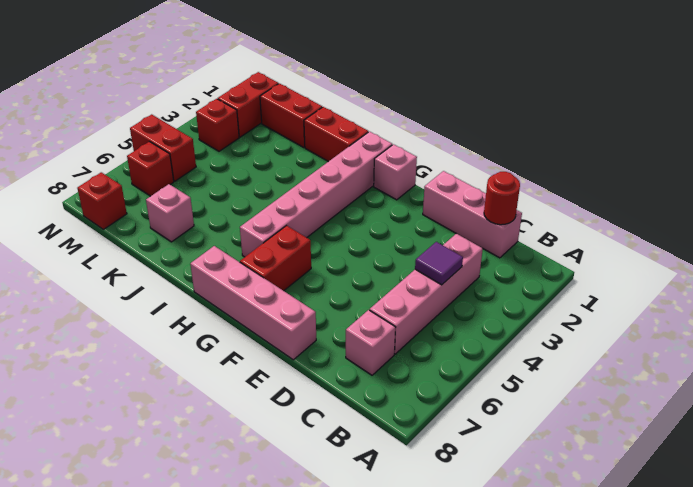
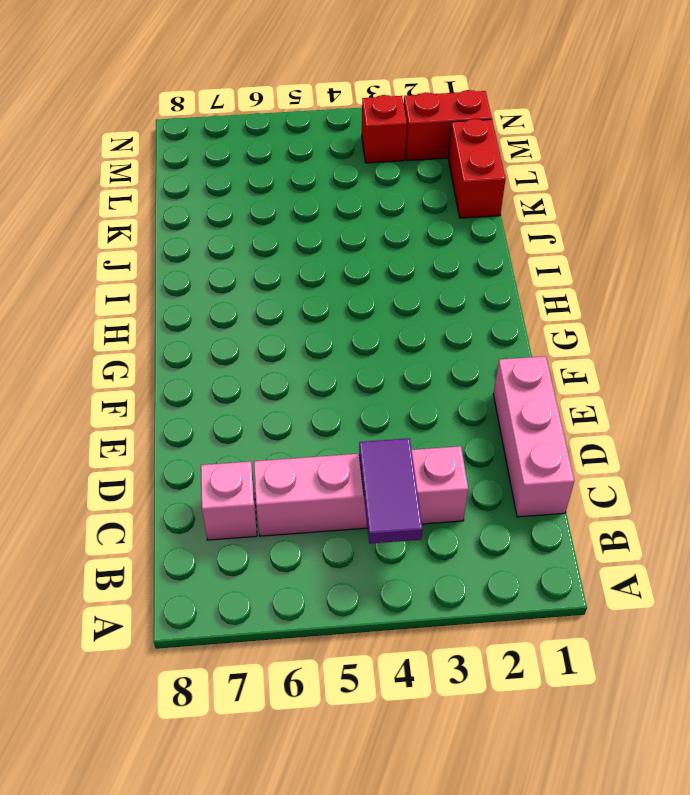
purple 1x2 tile [359,438,423,544] -> purple 1x1 tile [415,242,463,285]
none -> pink 1x4 brick [190,246,316,360]
none -> pink 1x1 brick [374,144,417,200]
none -> red 1x2 brick [240,226,311,291]

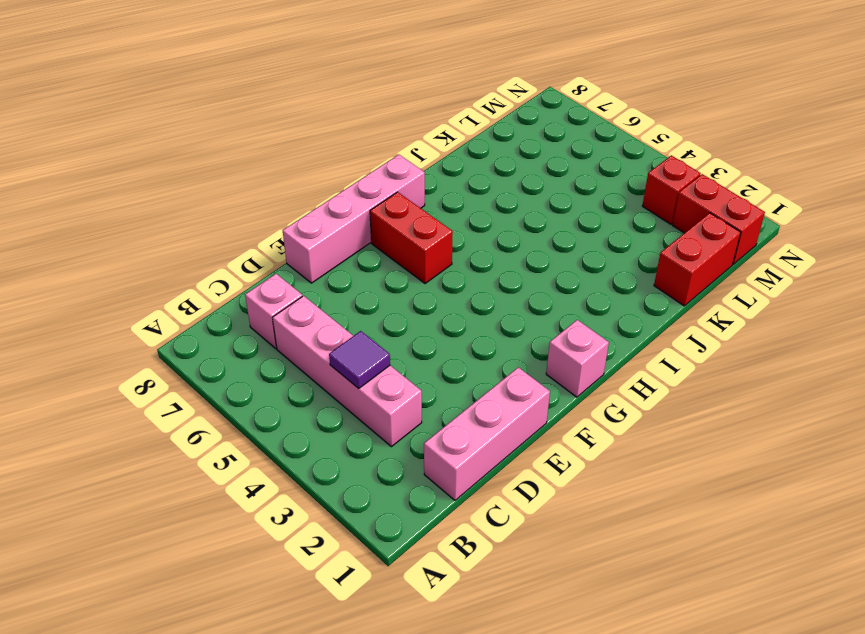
none -> pink 1x6 brick [240,132,392,257]
none -> red 1x2 brick [304,107,368,162]
none -> pink 1x1 brick [146,184,194,242]

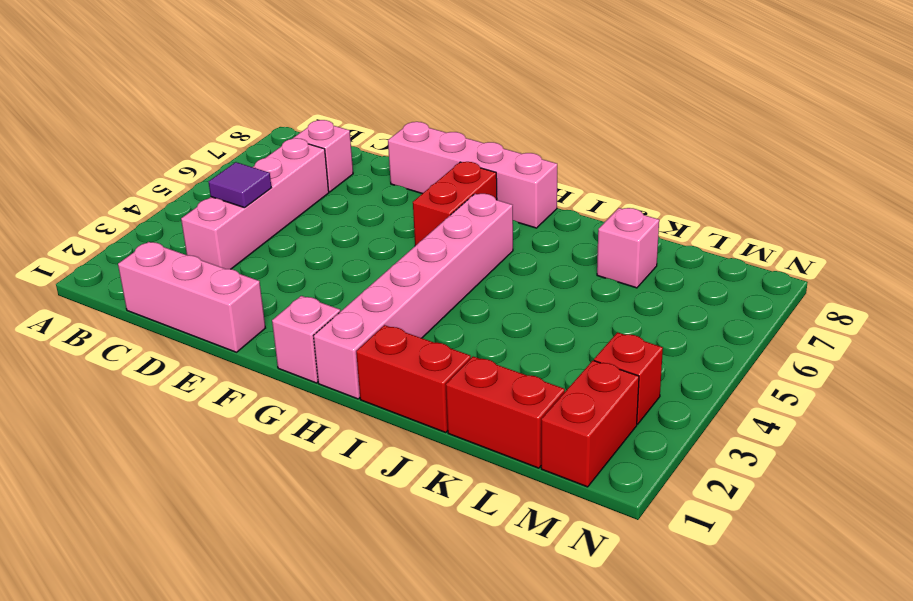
none -> red 1x2 brick [130,114,196,181]
none -> red 1x1 brick [127,142,174,196]
none -> red 1x1 brick [77,172,127,229]

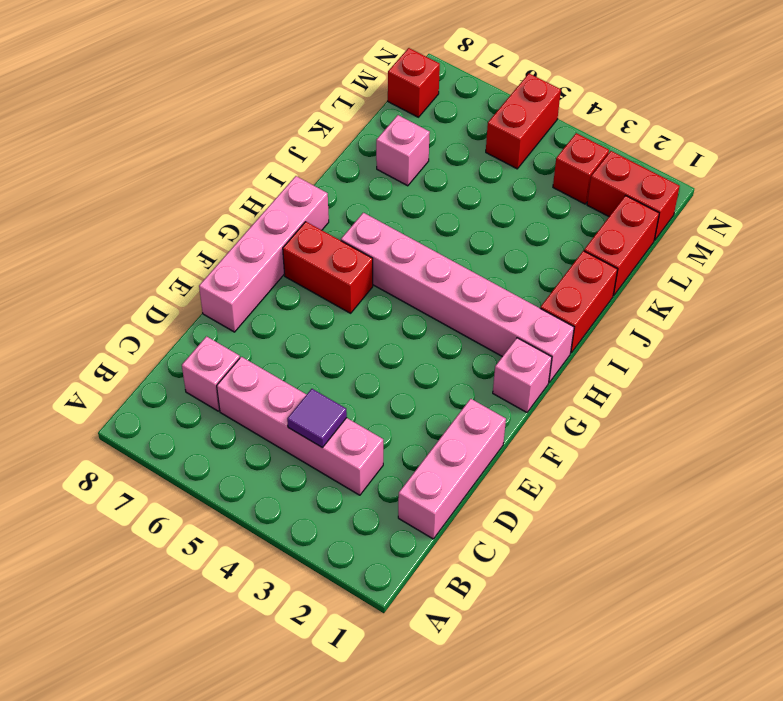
none -> red 1x1 brick [127,142,174,196]
none -> red 1x1 round brick [484,172,520,225]

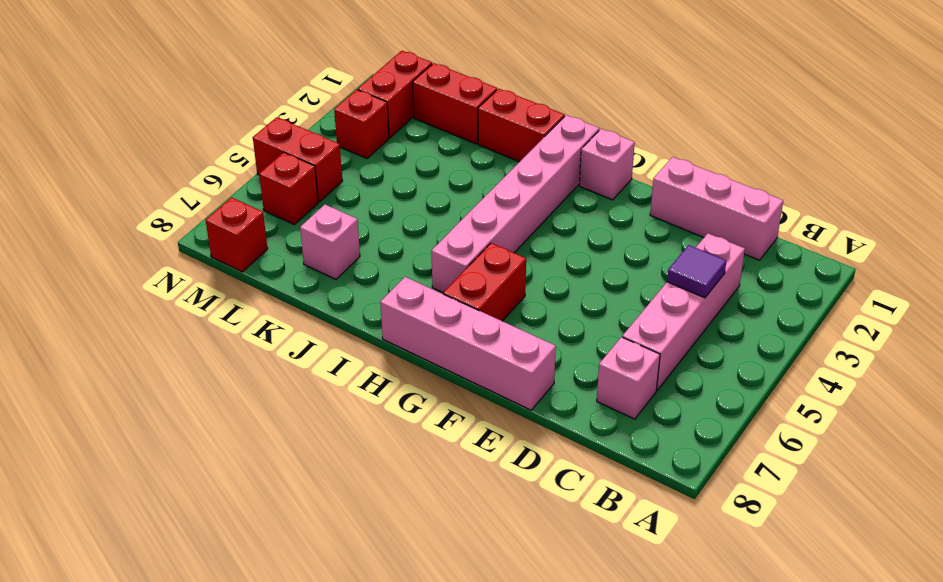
none -> red 1x1 round brick [484,172,520,225]

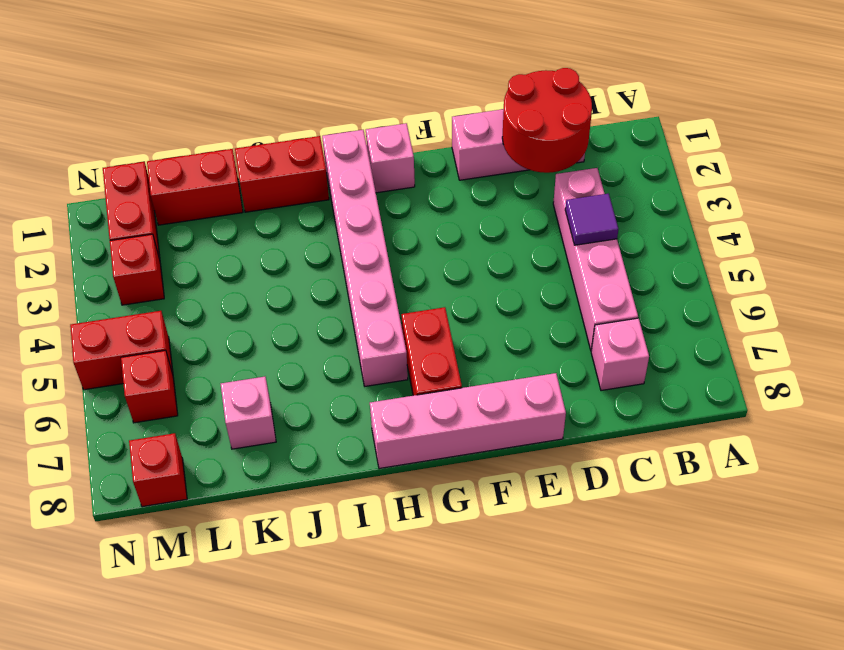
red 2x2 round brick [502,68,592,173] -> red 1x1 round brick [484,172,520,225]

